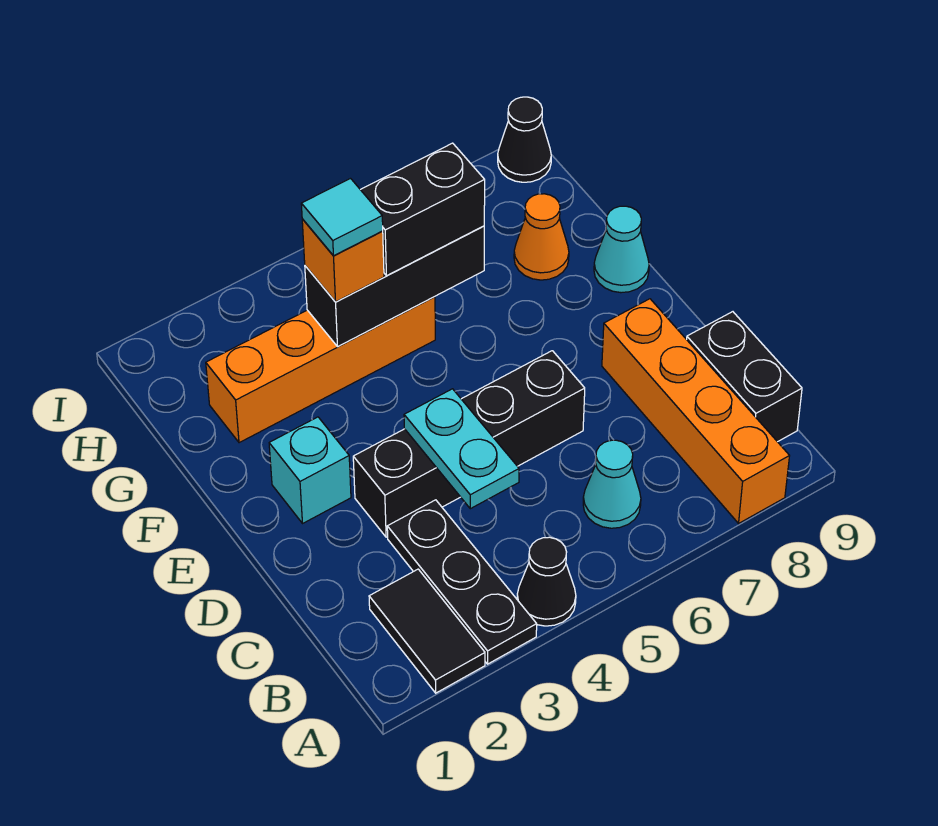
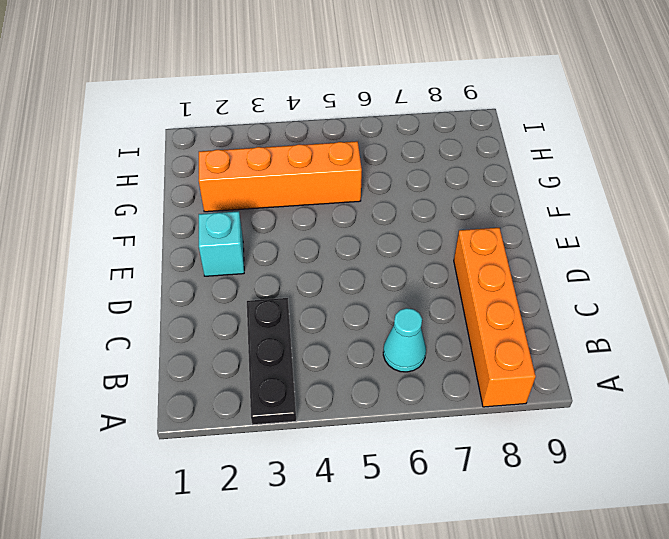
none -> black 1x2 tile [369,569,485,693]
none -> black 1x1 cone [517,537,576,626]
none -> black 1x2 brick [687,312,802,442]

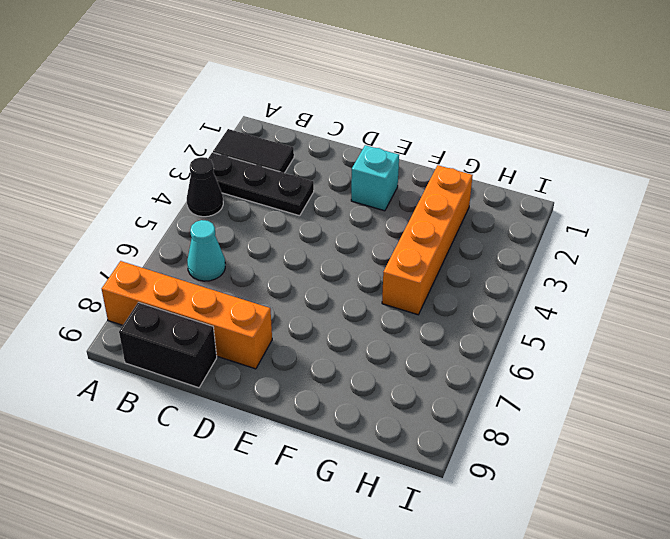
none -> black 1x4 brick [353,351,585,537]
none -> cyan 1x1 cone [594,206,649,293]
none -> orange 1x1 cone [514,194,569,280]

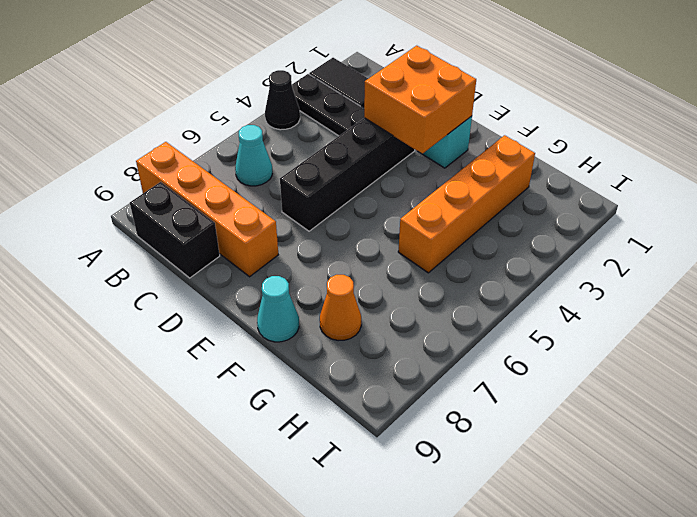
orange 2x2 brick [364,46,476,154] -> none
none -> black 1x1 cone [498,97,551,182]
none -> cyan 1x2 plate [404,389,519,509]
none -> black 1x3 brick [305,226,484,347]

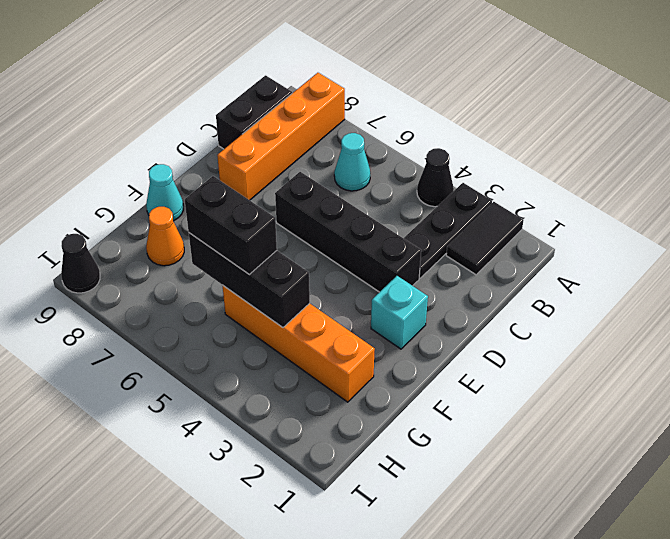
none -> cyan 1x2 plate [404,389,519,509]
none -> orange 1x1 brick [302,219,384,302]
none -> cyan 1x1 tile [301,179,383,256]

